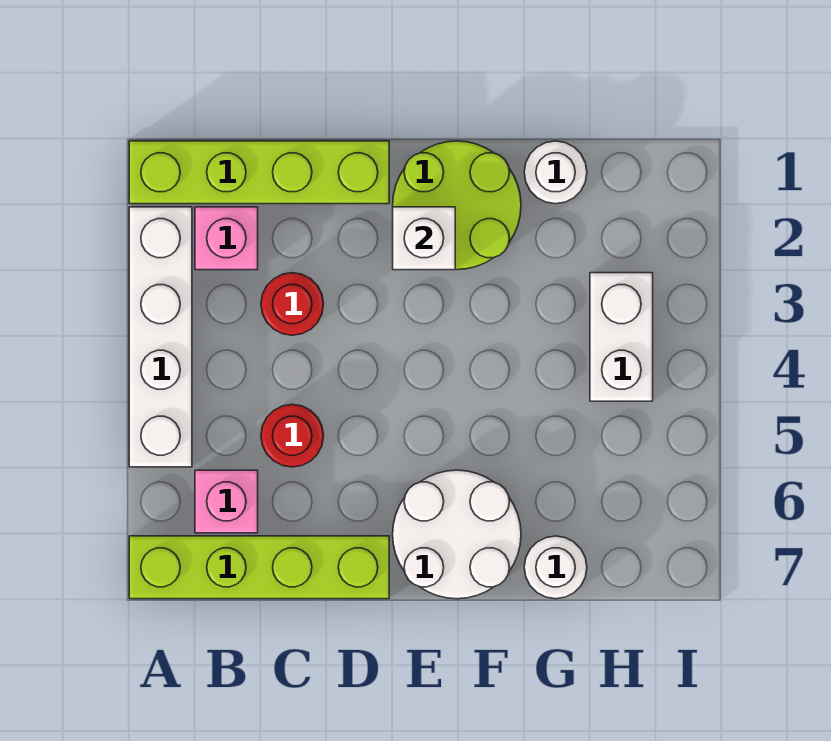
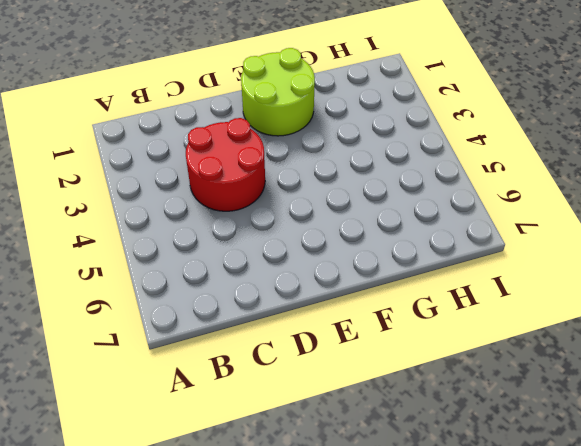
red 2x2 round brick [186,118,265,211] -> red 1x1 round brick [261,273,324,335]
none -> lime 1x4 brick [129,141,389,204]
none -> white 1x4 brick [129,207,192,467]
none -> lime 1x4 brick [129,536,389,599]

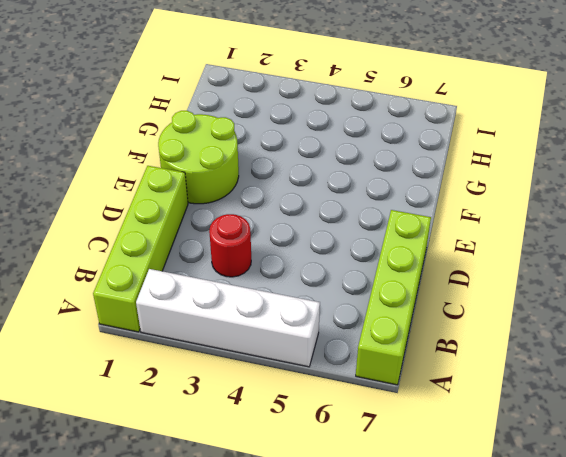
none -> pink 1x1 brick [195,207,258,270]
none -> pink 1x1 brick [195,470,258,533]
none -> red 1x1 round brick [261,404,324,467]

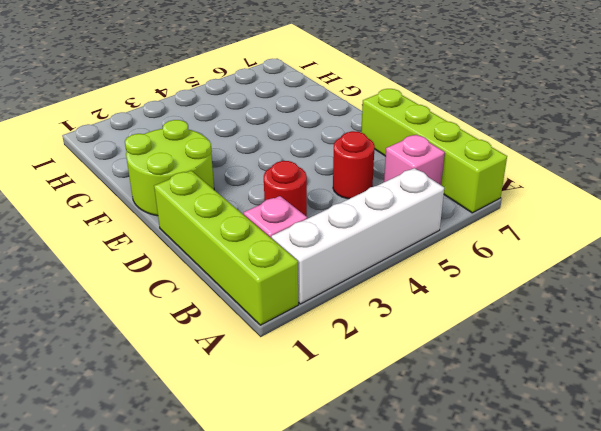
none -> white 2x2 round brick [393,470,521,599]
none -> white 1x1 round brick [524,141,587,204]
none -> white 1x1 round brick [524,536,587,599]

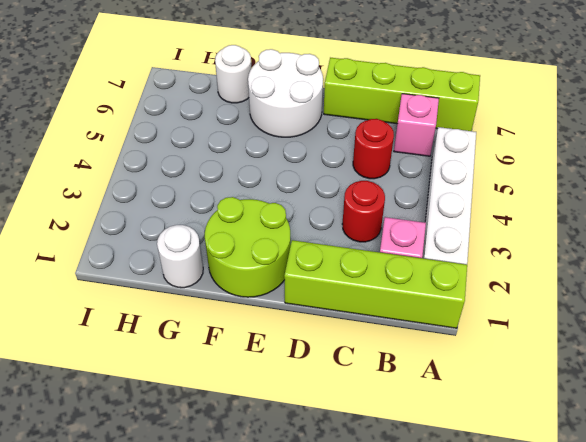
none -> white 1x2 brick [590,273,653,401]
none -> white 1x1 brick [393,207,455,270]

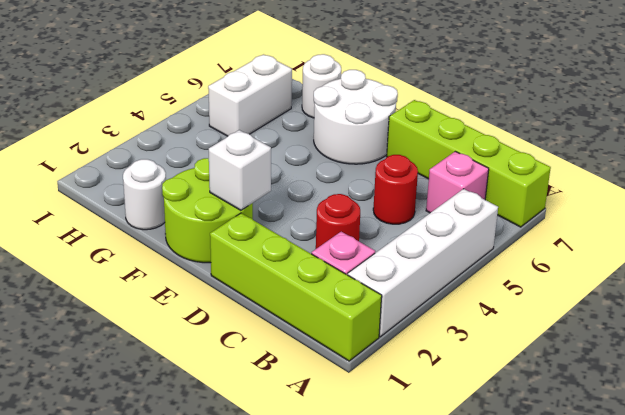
white 1x2 brick [208,54,292,136] -> white 1x2 brick moved to [590,273,653,401]

